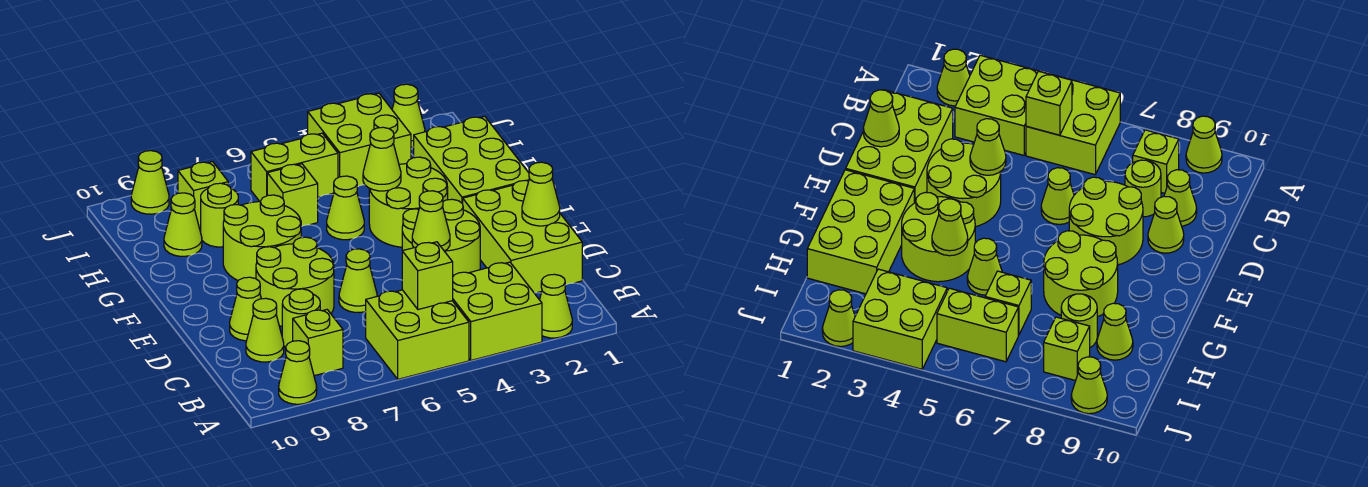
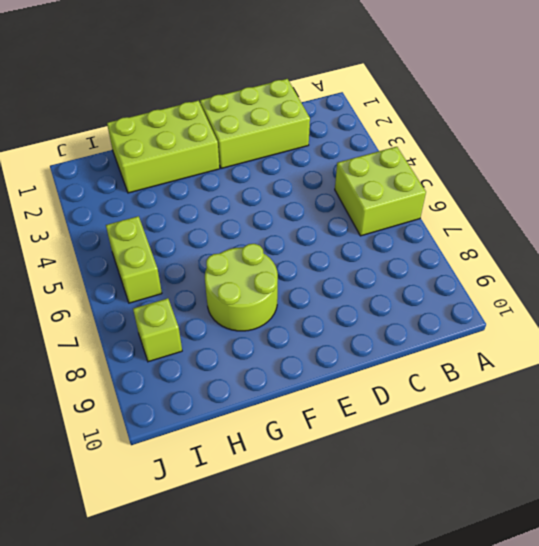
none -> lime 1x1 cone [540,274,572,338]
none -> lime 2x2 brick [453,262,542,360]
none -> lime 1x1 cone [279,341,317,404]

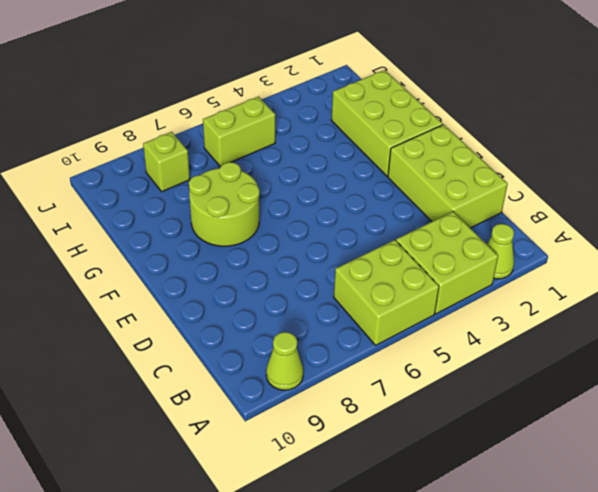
none -> lime 1x1 brick [293,310,343,376]
none -> lime 1x1 round brick [282,289,320,347]
none -> lime 1x1 cone [246,298,284,362]

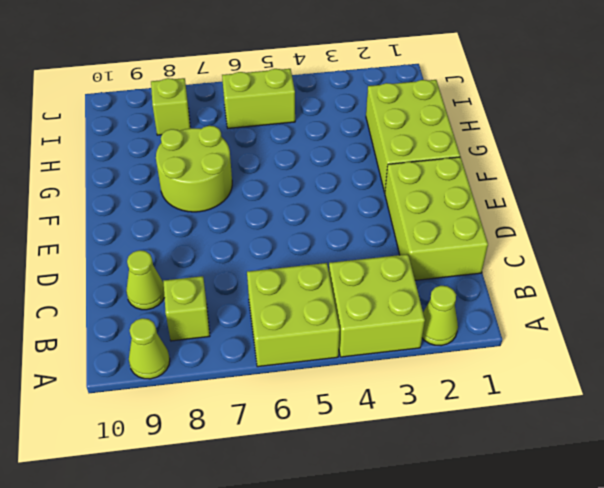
none -> lime 1x1 round brick [282,289,320,347]
none -> lime 2x2 round brick [402,199,480,276]
none -> lime 1x1 cone [339,249,377,313]

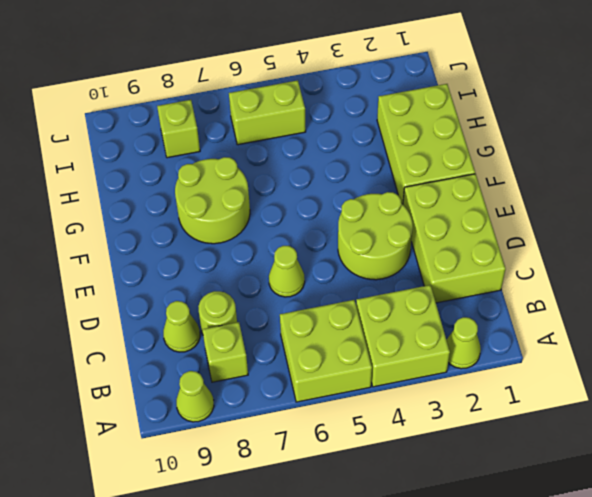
none -> lime 2x2 round brick [256,237,334,326]
none -> lime 1x1 cone [230,277,261,341]
none -> lime 2x2 round brick [369,157,448,247]

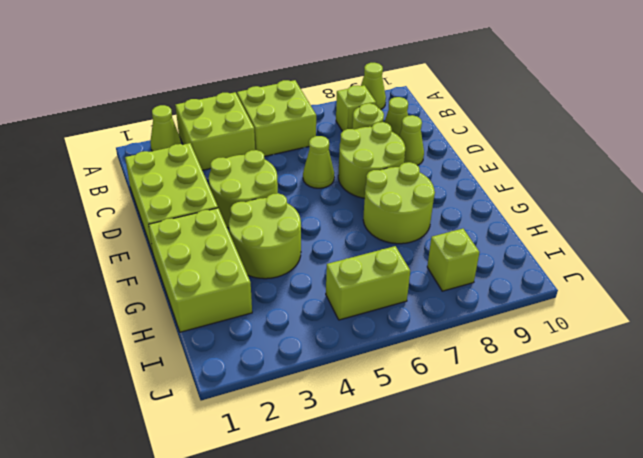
none -> lime 1x1 cone [327,176,364,240]
none -> lime 1x1 brick [267,164,318,227]
none -> lime 1x1 round brick [201,183,238,247]

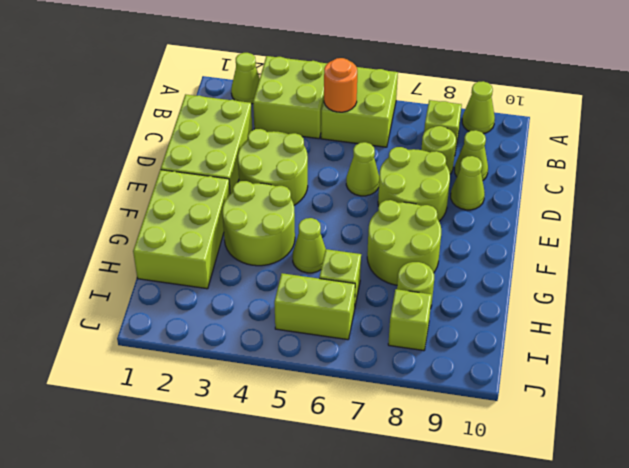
orange 1x1 round brick [324,58,357,112] -> lime 1x1 brick [402,242,453,310]
none -> lime 1x1 cone [164,193,202,256]
none -> lime 2x2 brick [308,93,411,187]
none -> lime 1x1 cone [392,84,425,147]

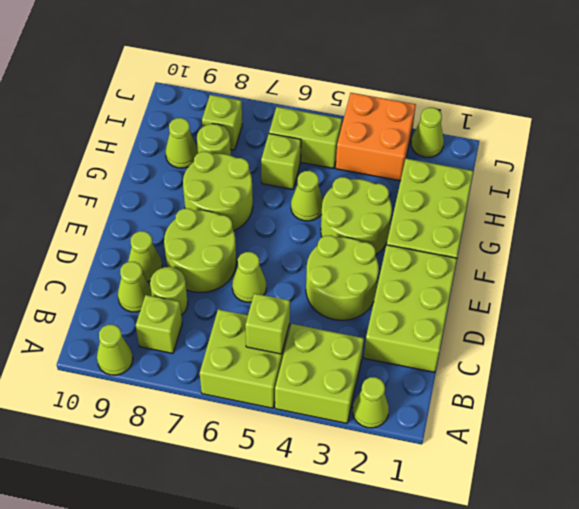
orange 2x2 brick [336,93,416,181] -> lime 2x2 brick [308,93,411,187]
none -> lime 1x1 cone [131,151,169,214]
none -> lime 1x1 cone [522,162,560,226]
none -> lime 1x1 cone [412,191,450,251]

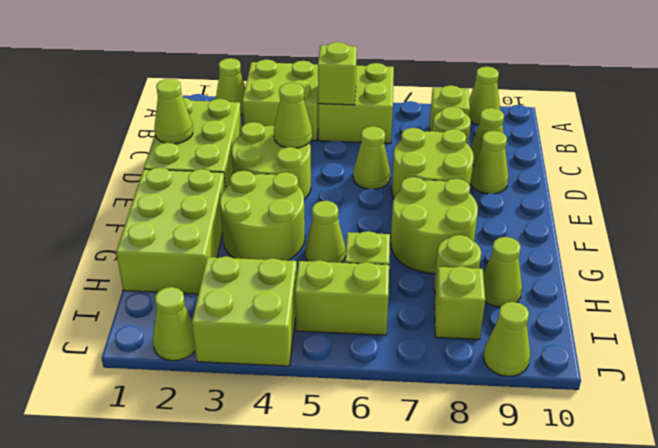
none -> lime 1x1 cone [363,127,401,191]

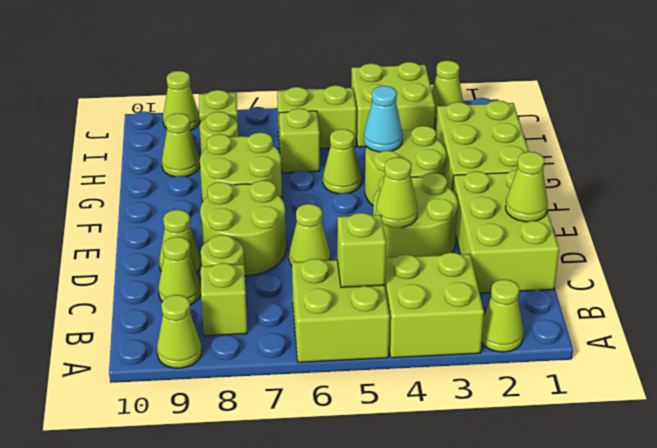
cyan 1x1 cone [364,86,403,152] -> lime 1x1 cone [363,127,401,191]

